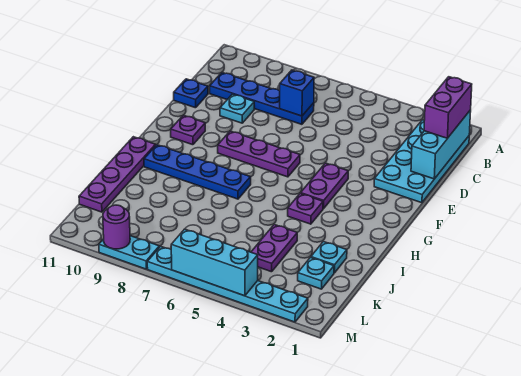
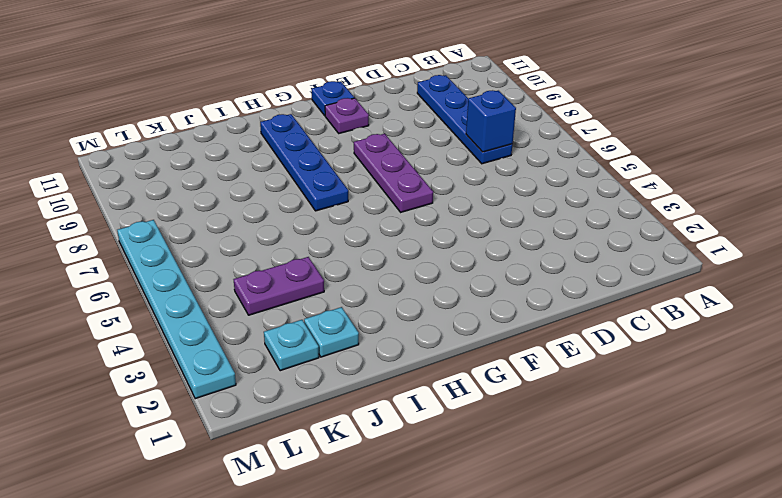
blue 1x1 plate [312,81,354,116] -> blue 1x1 plate moved to [174,79,208,108]
none -> cyan 2x4 plate [374,120,469,203]
none -> cyan 1x1 plate [220,94,254,123]
none -> purple 1x2 plate [301,163,348,209]

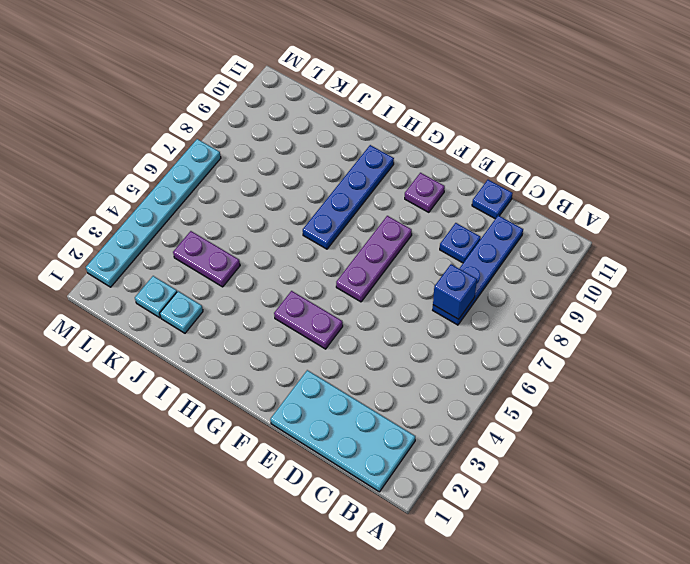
blue 1x1 plate [440,223,481,263] -> cyan 1x1 plate [220,94,254,123]
none -> purple 1x1 plate [288,193,323,224]
none -> purple 1x4 plate [79,137,156,212]
none -> cyan 1x2 plate [99,236,159,269]

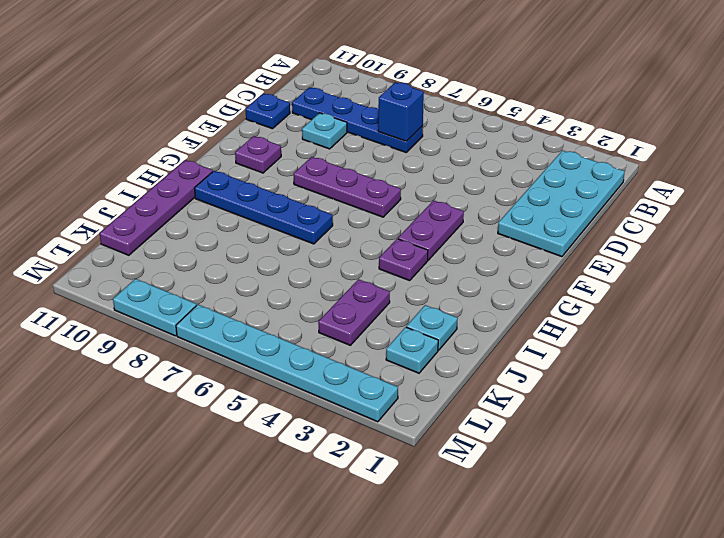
none -> cyan 1x3 brick [411,110,471,179]
none -> cyan 1x3 brick [171,229,258,296]
none -> purple 1x1 round brick [103,205,130,249]

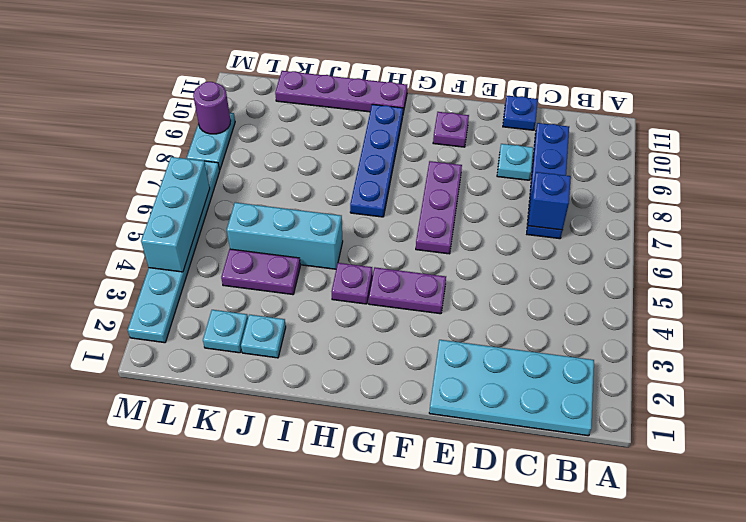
cyan 1x3 brick [227,202,343,269] -> cyan 1x3 brick moved to [411,110,471,179]
none -> purple 1x2 brick [424,77,472,138]

